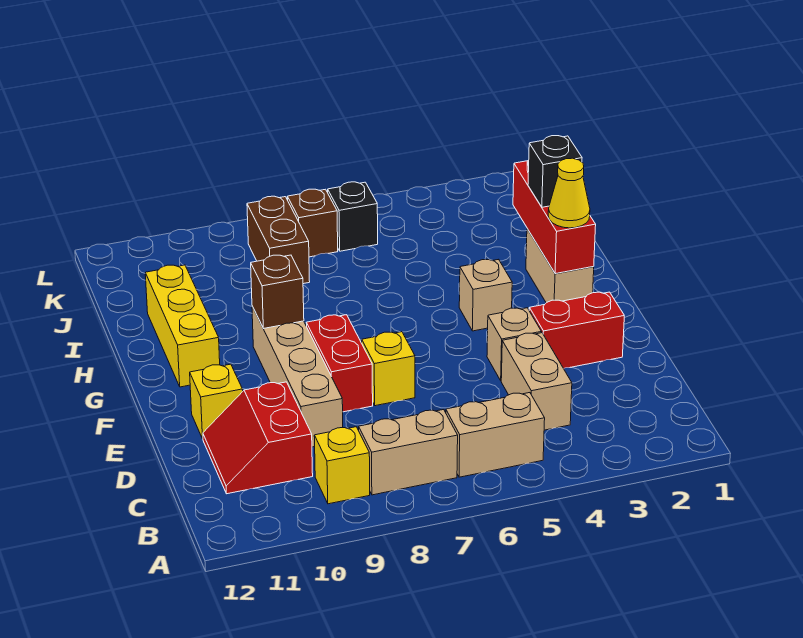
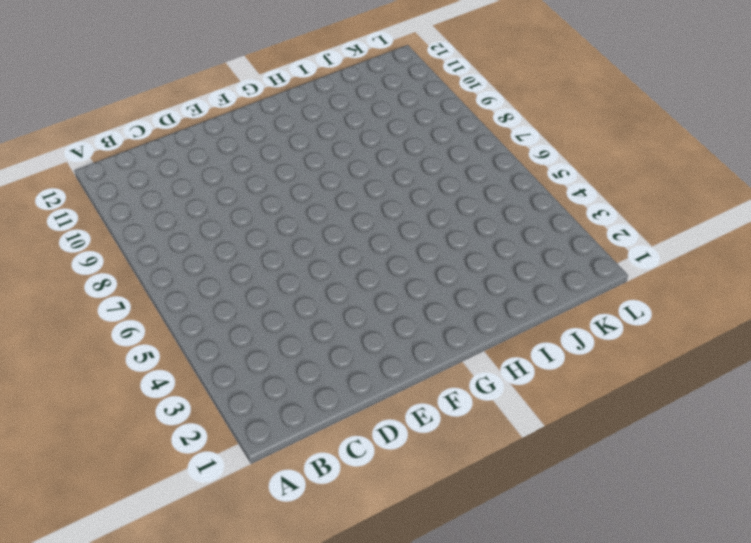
none -> tan 1x2 brick [446,393,545,477]
none -> tan 1x2 brick [359,410,458,495]
none -> yellow 1x1 brick [314,427,370,504]

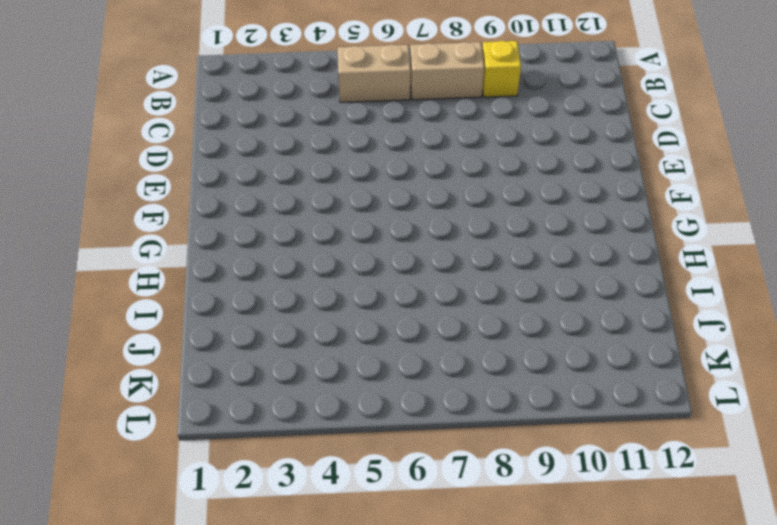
none -> tan 1x2 brick [501,333,572,430]
none -> red 2x2 slope [203,382,313,494]
none -> tan 1x4 brick [252,306,343,447]

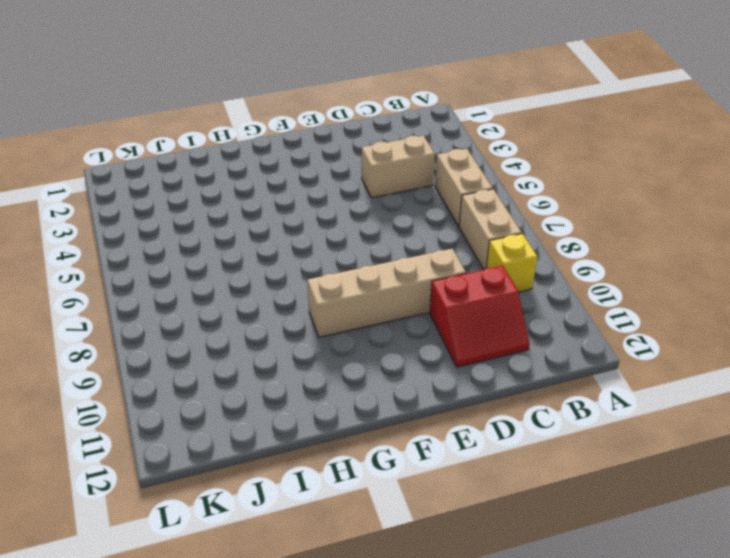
none -> red 1x2 brick [529,292,624,368]
none -> tan 1x1 brick [487,308,541,380]
none -> yellow 1x1 brick [362,332,415,406]

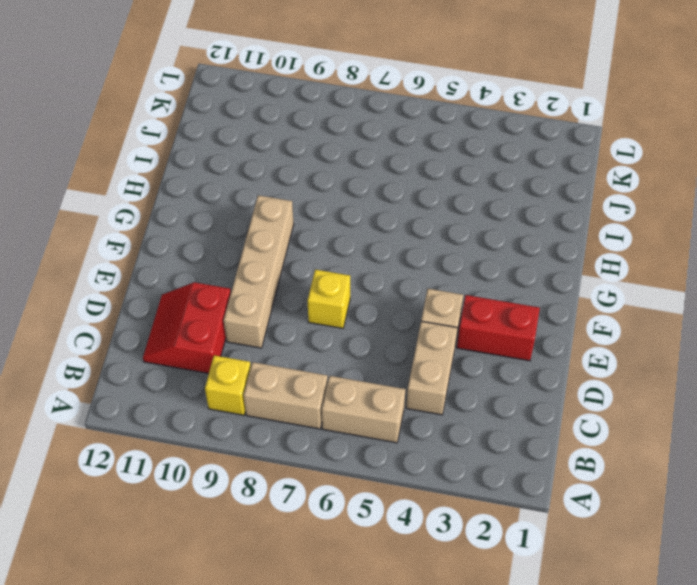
none -> red 1x2 brick [307,315,373,412]
none -> yellow 1x1 brick [190,364,243,439]
none -> tan 1x2 brick [526,229,594,303]

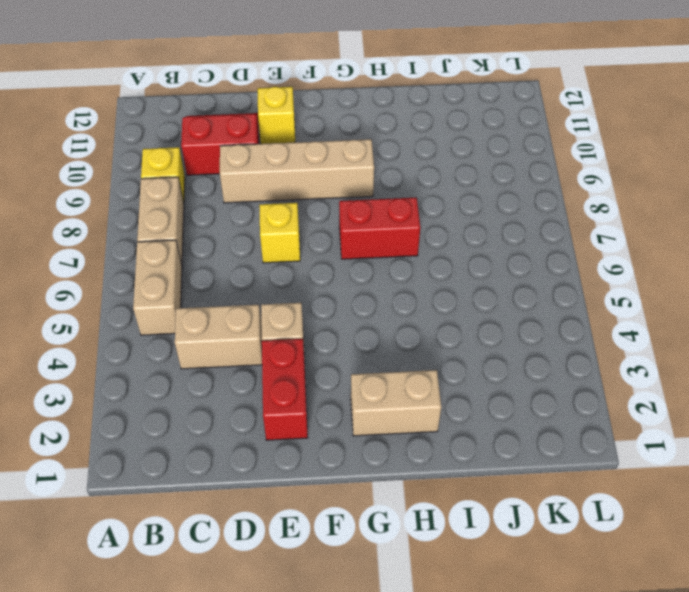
red 1x2 brick [339,198,420,259] -> red 1x2 brick moved to [307,315,373,412]
none -> tan 1x1 brick [459,259,512,331]
none -> yellow 1x3 brick [145,265,220,387]
none -> brown 1x2 brick [247,196,310,284]

